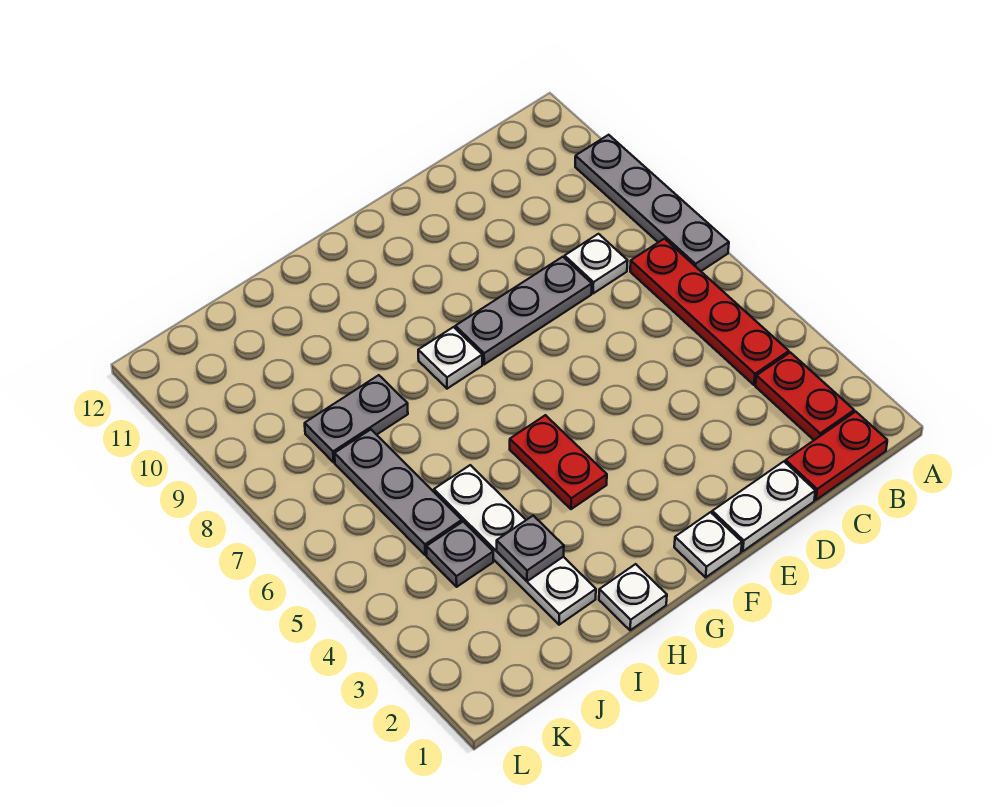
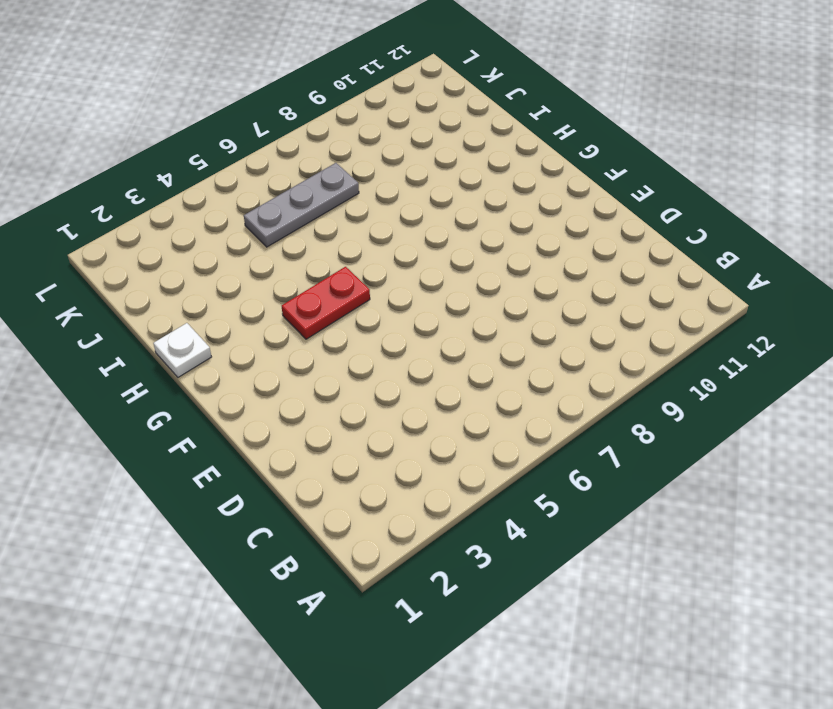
none -> grey 1x4 plate [575,135,729,271]
none -> red 1x2 plate [785,412,887,500]
none -> red 1x2 plate [756,353,854,440]

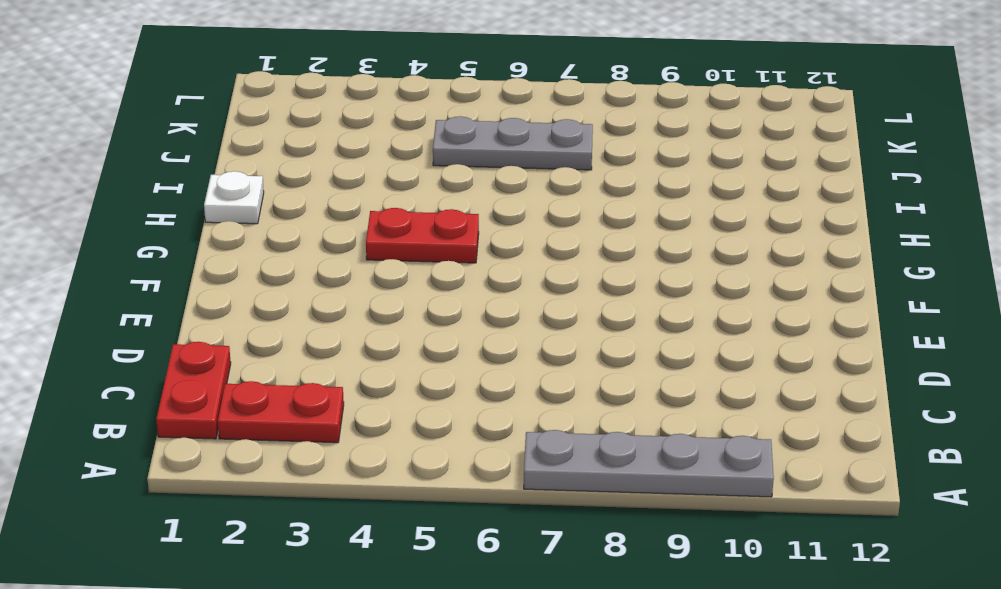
none -> red 1x4 plate [630,239,789,385]
none -> white 1x1 plate [565,234,628,294]
none -> white 1x2 plate [712,462,815,551]

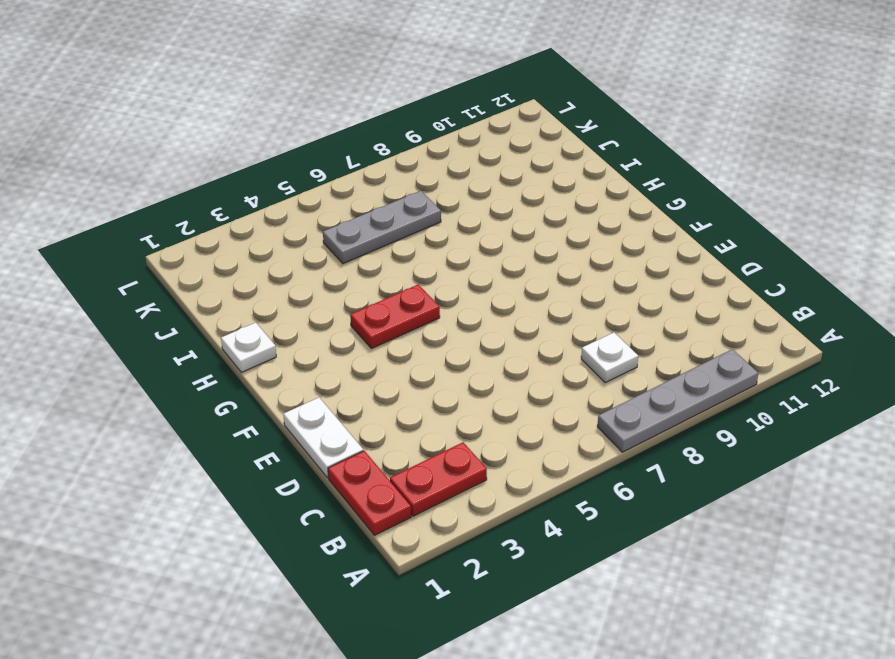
none -> red 1x4 plate [630,239,789,385]
none -> grey 1x3 plate [455,257,592,364]
none -> white 1x1 plate [674,512,742,577]

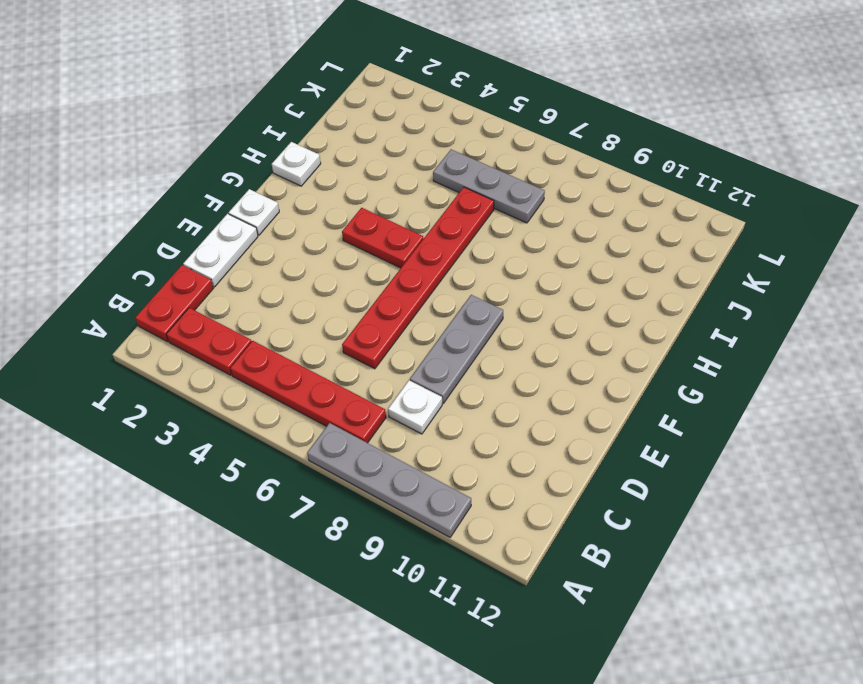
red 1x6 plate [342,187,494,369] -> none
none -> white 1x1 plate [418,327,482,389]
none -> white 1x4 plate [434,465,596,625]
none -> grey 1x2 plate [305,375,408,462]

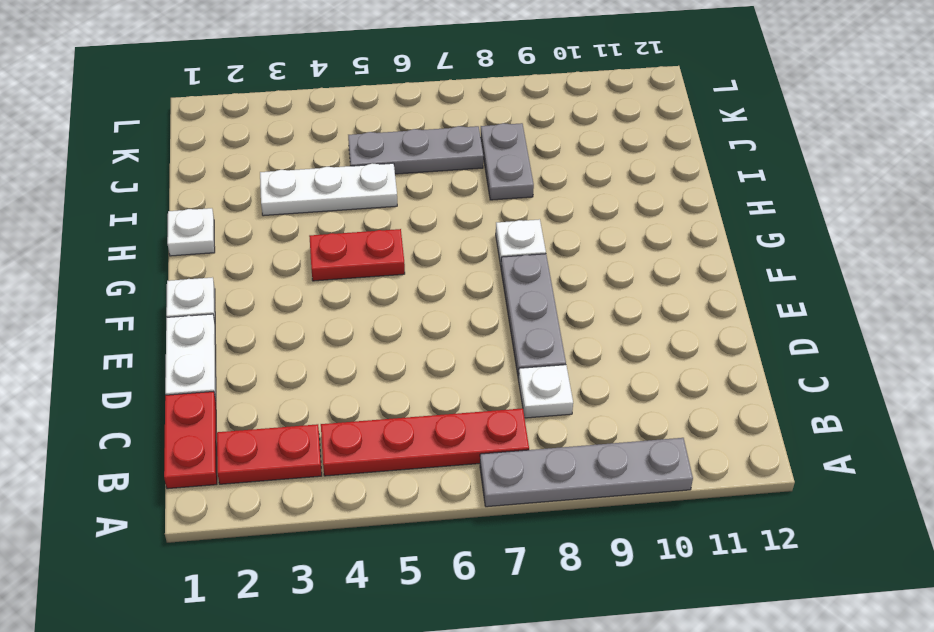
white 1x3 plate [260,163,397,216] -> white 1x4 plate [434,465,596,625]
none -> grey 1x1 plate [426,522,493,587]
none -> grey 1x1 plate [497,516,564,581]

